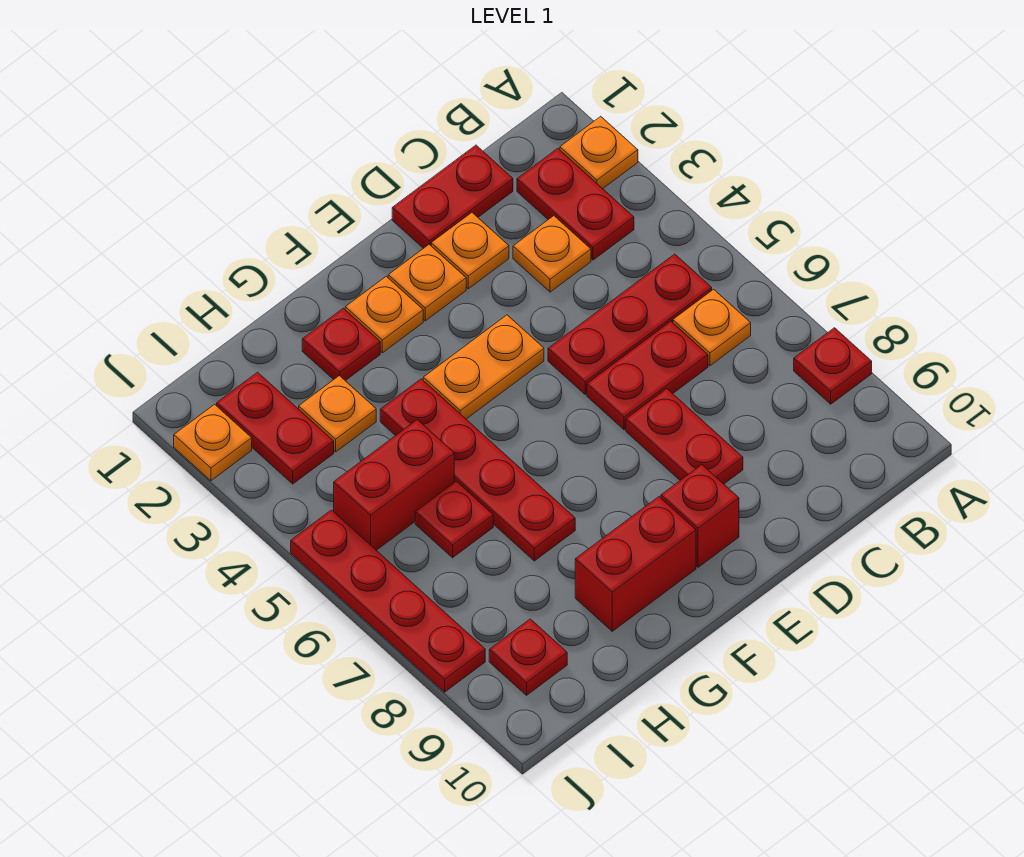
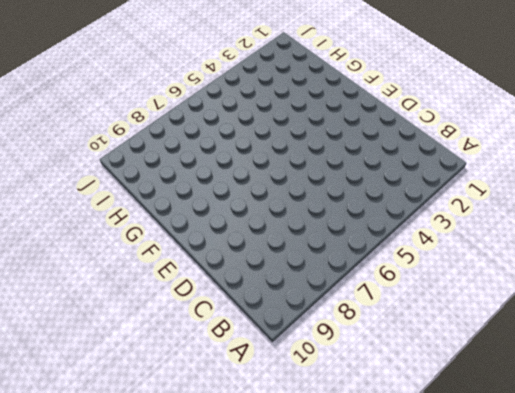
none -> orange 1x1 plate [560,116,638,189]
none -> red 1x1 plate [794,328,872,404]
none -> red 1x2 plate [517,149,634,260]

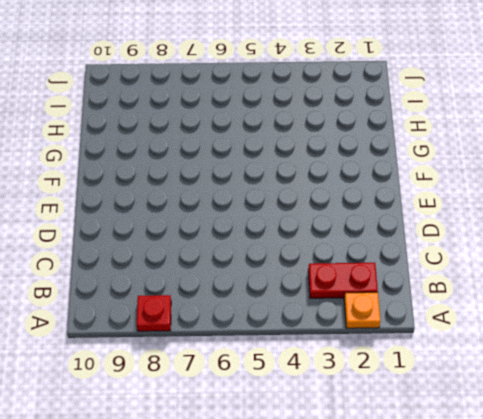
none -> red 1x3 plate [548,254,712,394]
none -> orange 1x1 plate [673,289,751,366]
none -> red 1x2 plate [392,145,513,248]

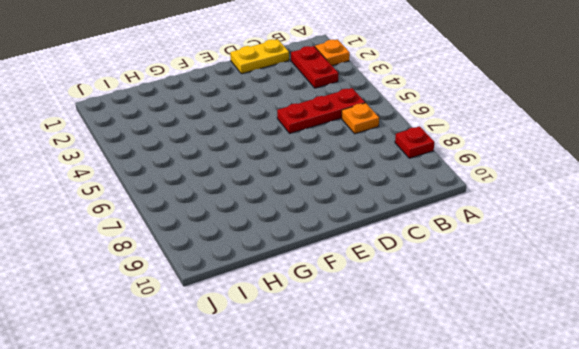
yellow 1x2 plate [230,39,289,74] -> red 1x2 plate [392,145,513,248]
none -> orange 1x1 plate [513,216,591,292]
none -> red 1x2 plate [587,321,708,430]
none -> orange 1x1 plate [431,213,509,289]

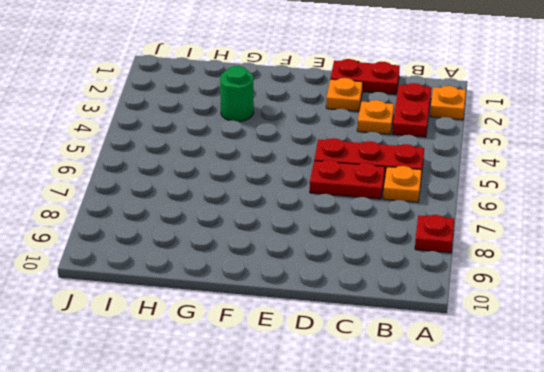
green 1x1 round brick [220,66,254,122] -> none
none -> red 1x2 plate [626,389,743,484]
none -> orange 1x1 plate [388,245,466,321]
none -> orange 1x2 plate [423,315,544,419]

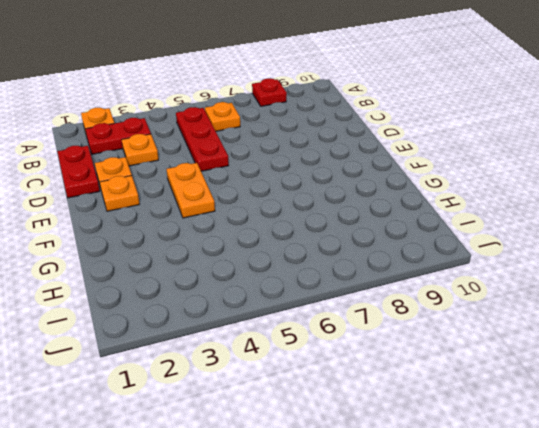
none -> red 1x2 plate [587,321,708,430]
none -> red 1x2 plate [626,389,743,484]
none -> red 1x1 brick [661,465,739,567]

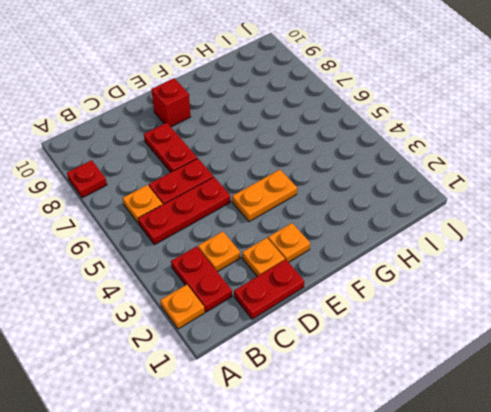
none -> orange 1x1 plate [345,276,423,353]
none -> red 1x2 brick [575,497,696,631]
none -> red 1x1 plate [302,308,380,381]

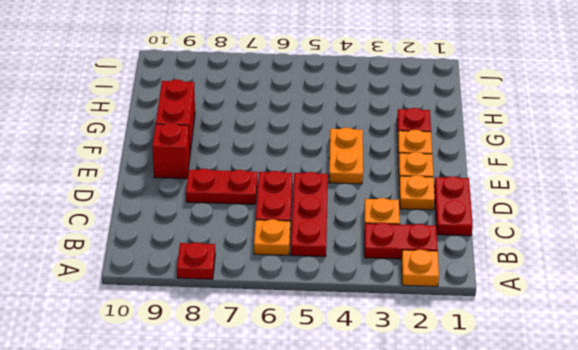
none -> red 1x4 plate [380,379,575,561]
none -> orange 1x1 plate [299,376,376,452]
none -> red 1x2 brick [334,420,454,550]

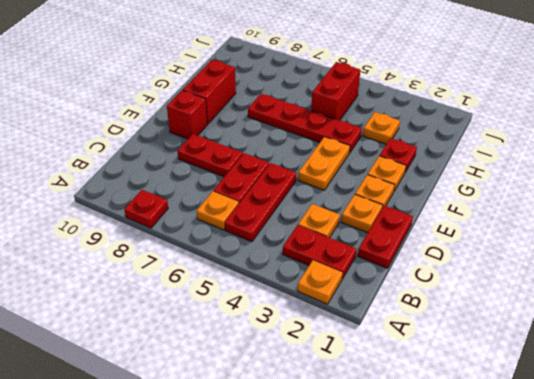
none -> red 1x1 plate [415,481,493,558]
none -> red 1x2 plate [217,372,334,484]
none -> red 1x1 plate [489,619,567,695]

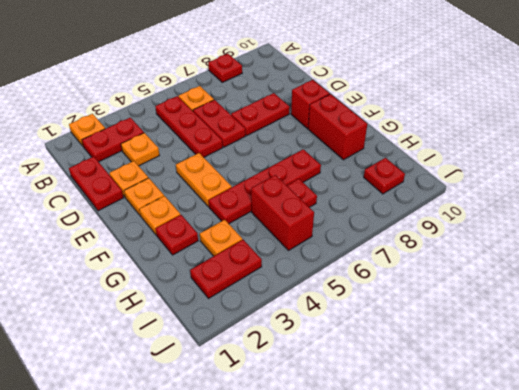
none -> orange 1x1 plate [174,404,252,481]
none -> red 1x4 plate [291,510,485,692]

